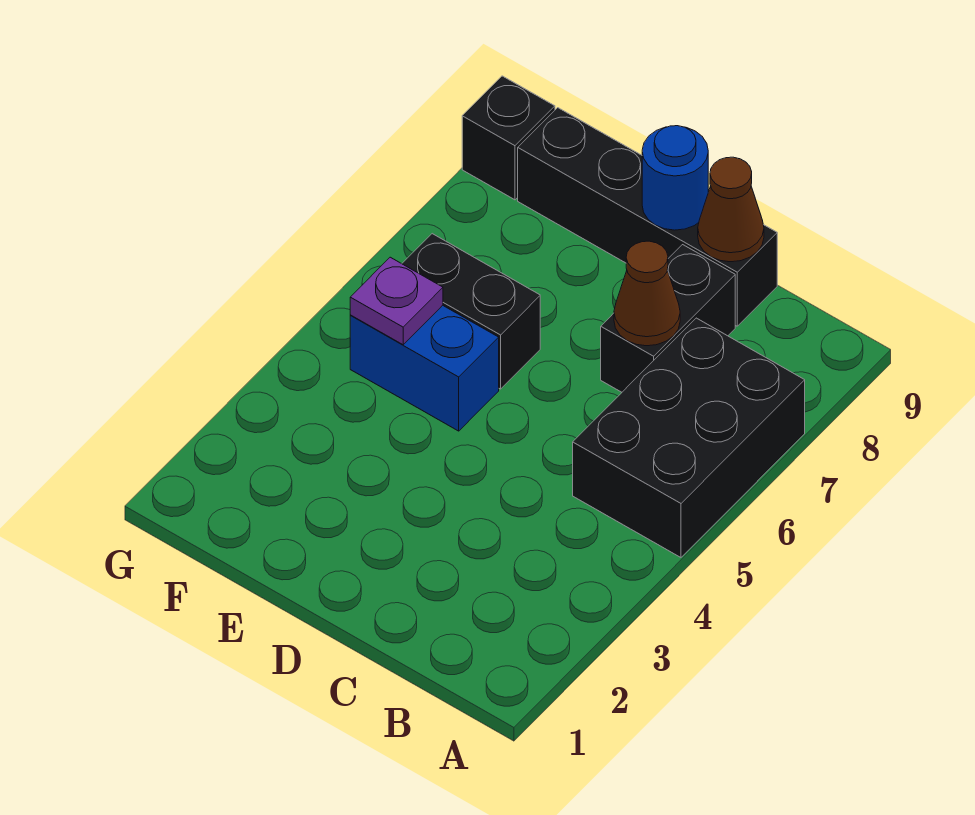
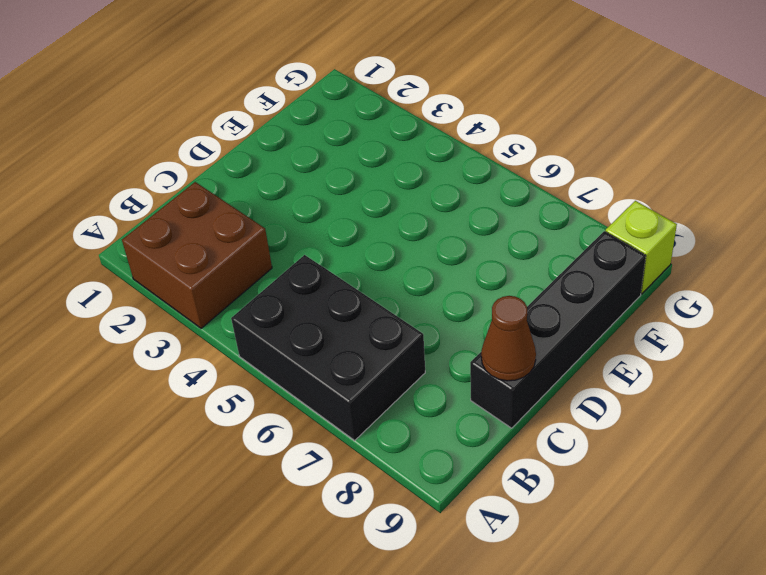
brown 2x2 brick [122,182,272,328] -> none
lime 1x1 brick [605,201,677,294] -> black 1x1 brick [462,76,555,200]
none -> black 1x2 brick [601,245,735,392]
none -> blue 1x2 brick [350,305,499,431]

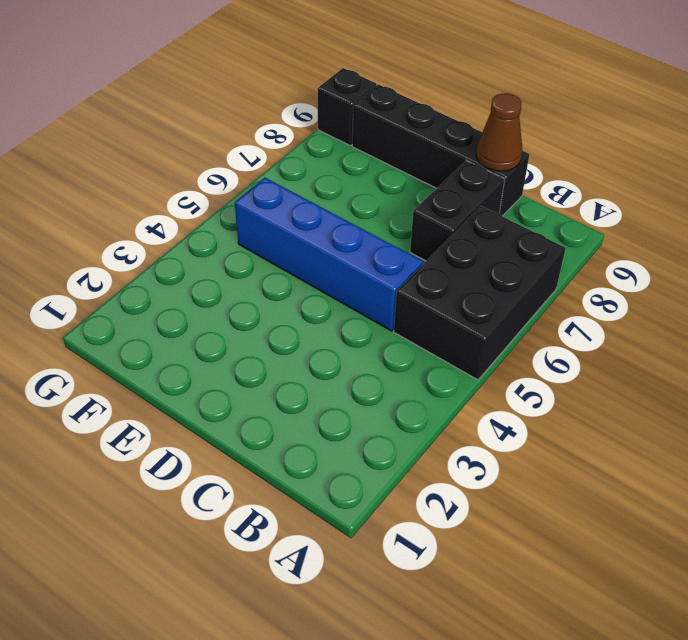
blue 1x4 brick [235,178,423,331] -> blue 1x2 brick [350,305,499,431]
none -> black 1x2 brick [402,234,540,389]
none -> brown 1x1 cone [614,241,680,346]

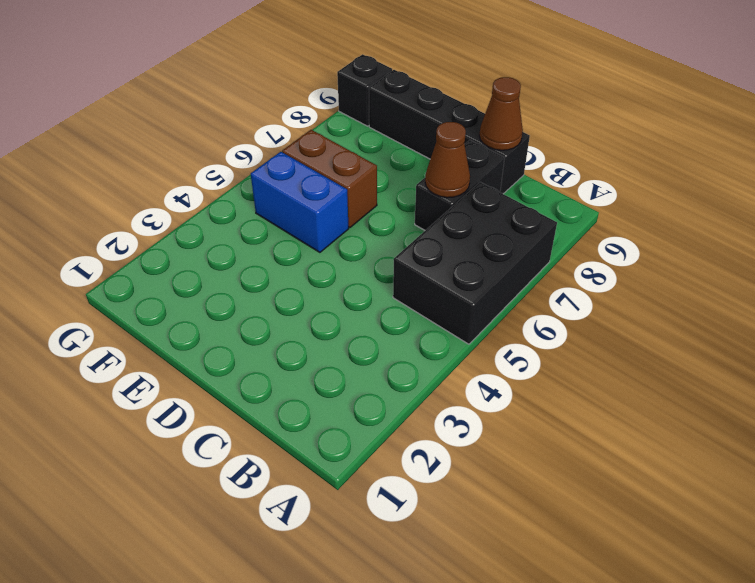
brown 1x2 brick [282,130,377,228] -> black 1x2 brick [402,234,540,389]
none -> blue 1x1 round brick [642,126,708,230]
none -> purple 1x1 plate [350,257,443,345]

